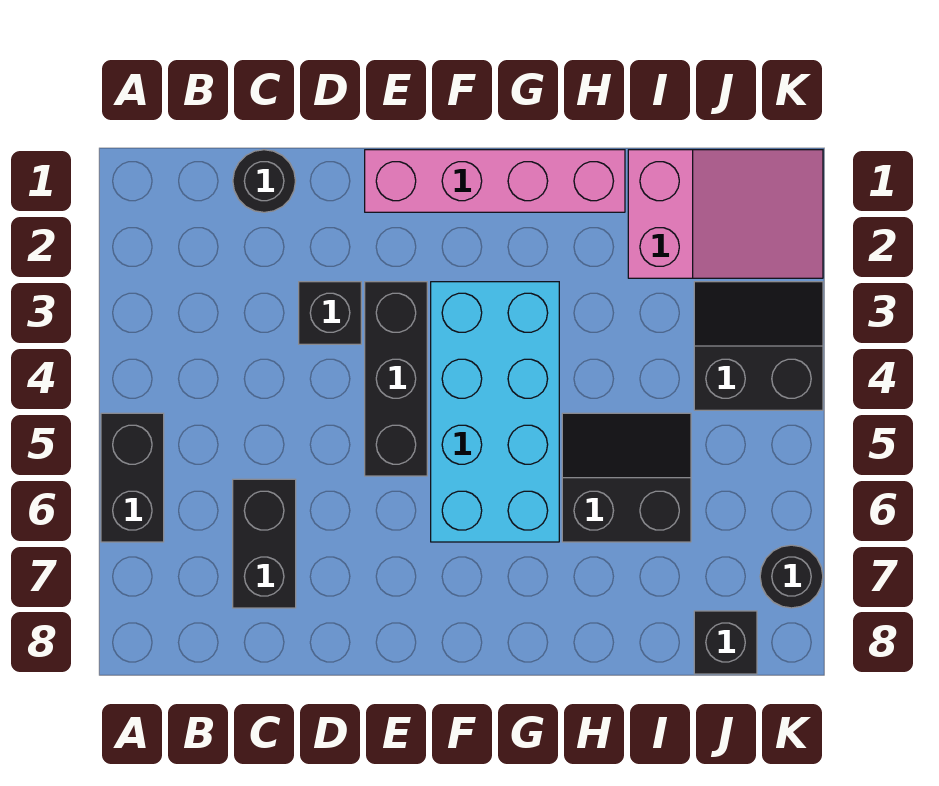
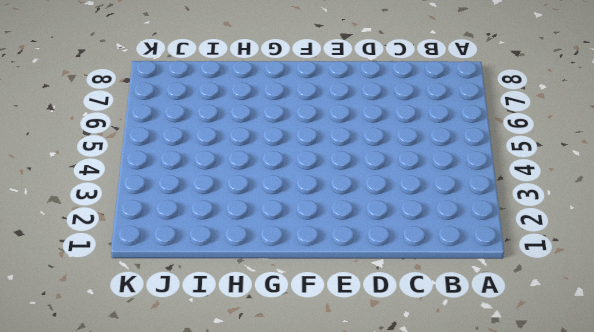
none -> black 1x2 brick [101,413,164,542]
none -> black 1x1 round brick [233,150,295,212]
none -> black 1x2 brick [233,479,296,608]

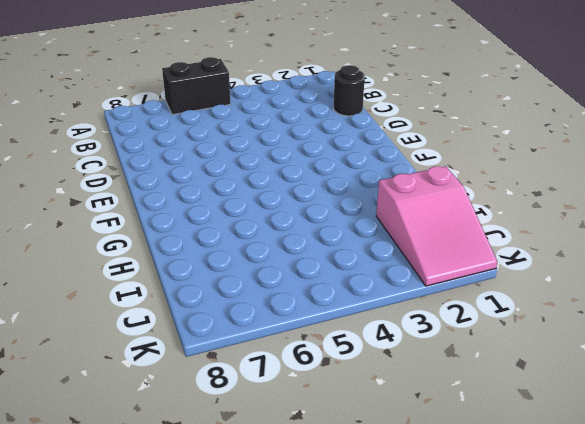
none -> black 1x2 brick [233,479,296,608]
none -> black 1x1 brick [299,282,361,344]
none -> pink 1x4 brick [365,150,625,212]

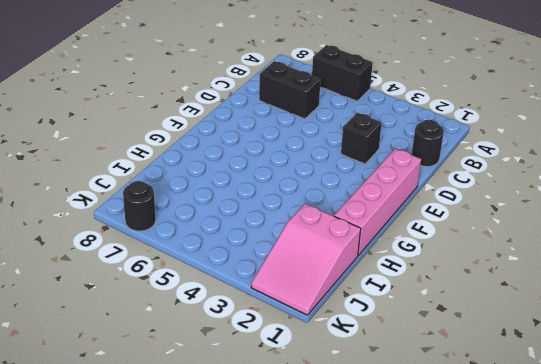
none -> black 1x3 brick [365,282,427,476]
none -> cyan 2x4 brick [431,282,559,542]
none -> black 2x2 slope [562,413,691,542]

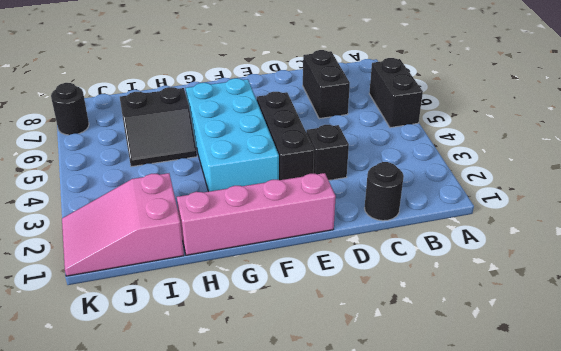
none -> black 2x2 slope [694,282,823,410]
none -> black 1x1 brick [694,611,757,674]

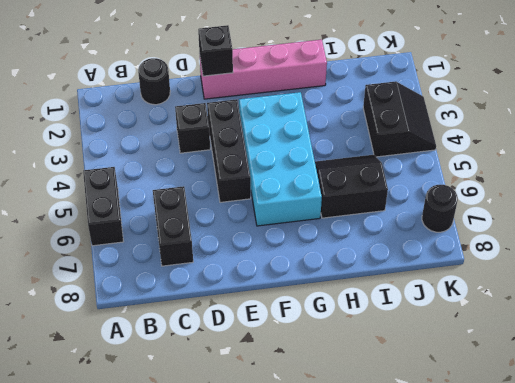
black 1x1 brick [198,25,233,76] -> black 1x1 brick moved to [694,611,757,674]
black 2x2 slope [363,81,436,157] -> black 2x2 slope turned to [694,282,823,410]
none -> pink 2x3 slope [628,150,823,278]

